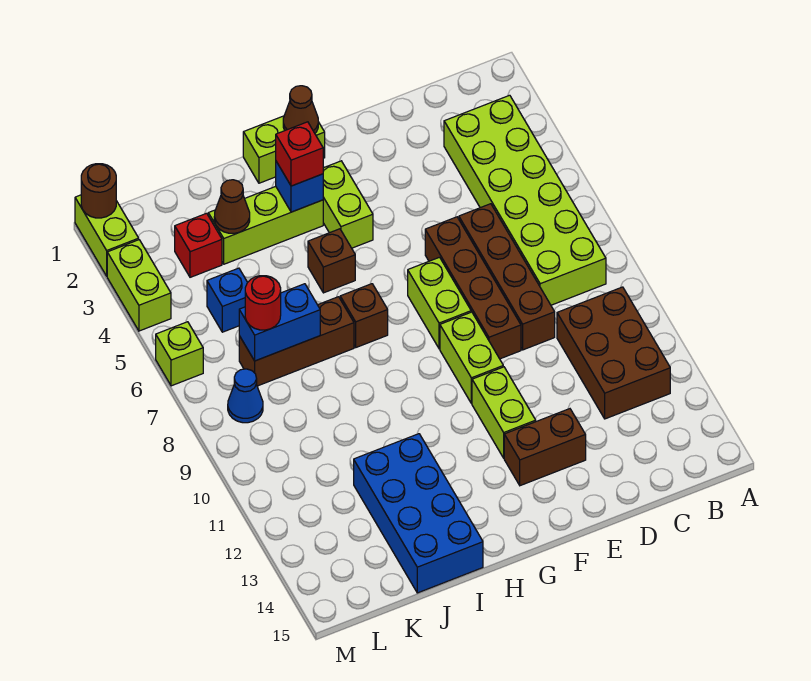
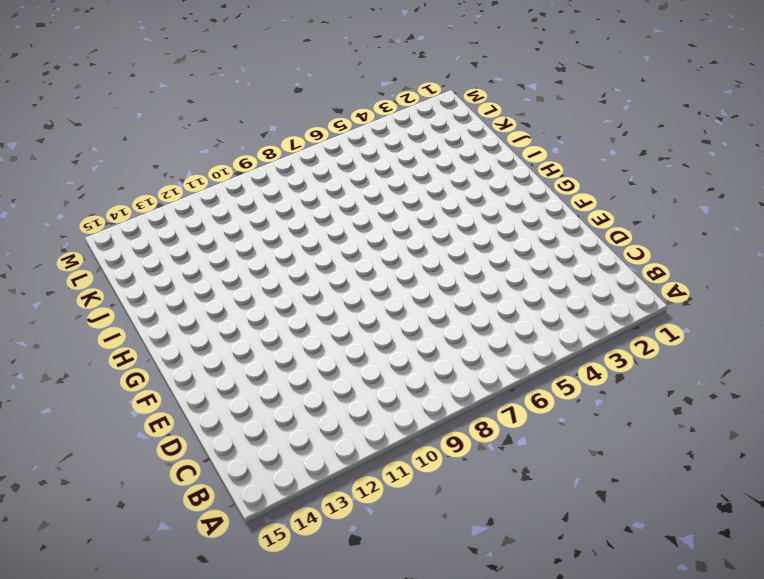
none -> lime 2x6 brick [444,95,606,305]
none -> brown 2x3 brick [557,287,670,419]
none -> brown 1x4 brick [459,204,555,350]

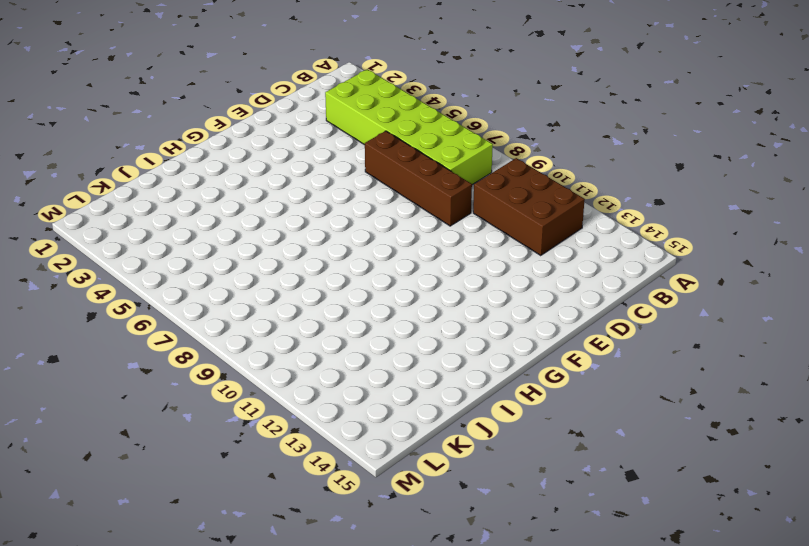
none -> brown 1x4 brick [425,217,521,359]
none -> brown 1x2 brick [504,409,586,486]
none -> lime 1x2 brick [408,257,471,349]

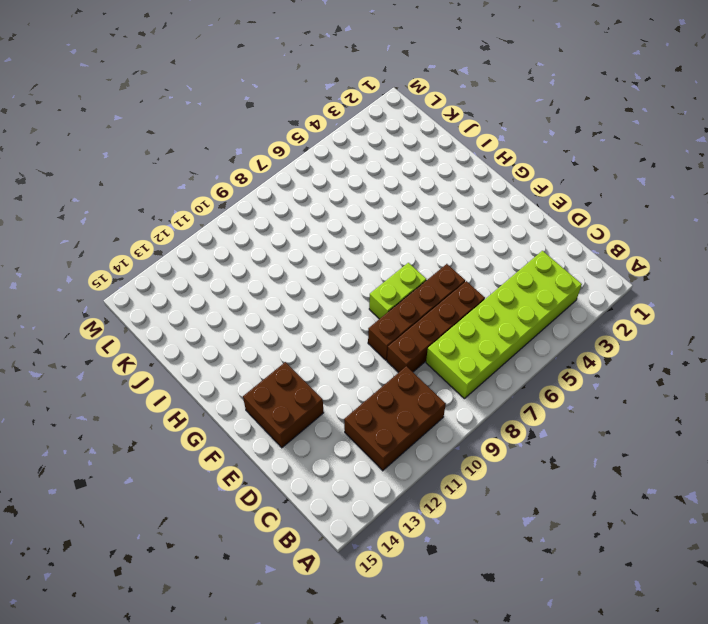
brown 2x2 brick [243,362,324,448] -> brown 1x2 brick [504,409,586,486]
none -> lime 1x2 brick [440,312,503,404]
none -> lime 1x2 brick [472,367,536,458]
none -> lime 1x2 brick [243,116,325,183]

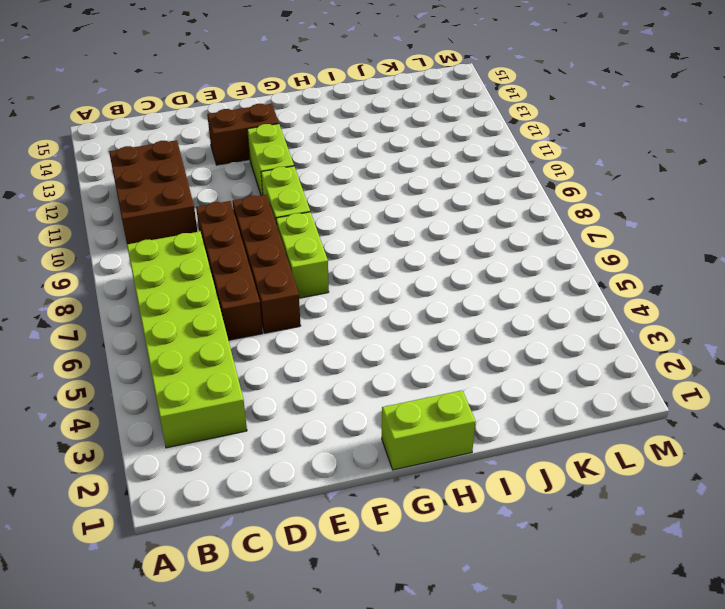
none -> lime 1x2 brick [323,161,373,248]
none -> lime 1x3 brick [208,186,323,264]
none -> brown 1x1 brick [308,229,355,293]

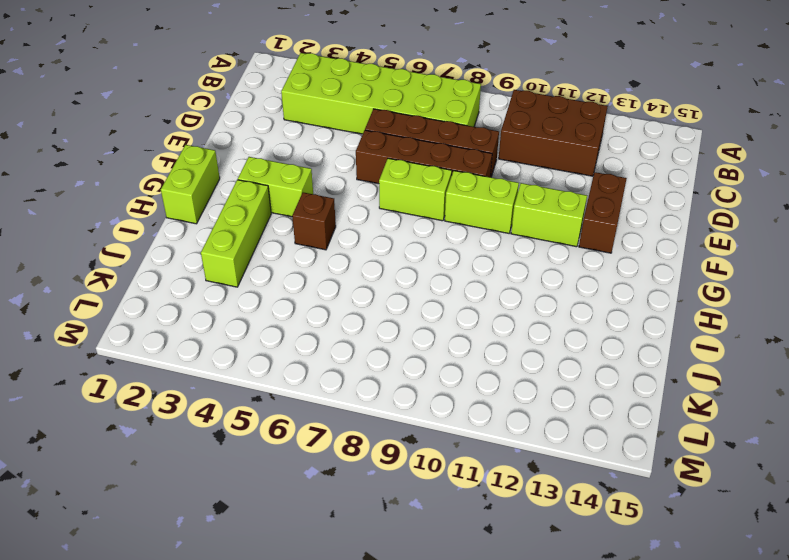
none -> brown 1x1 brick [340,284,388,347]
none -> brown 1x3 brick [239,297,354,386]
none -> blue 2x4 brick [354,434,483,593]

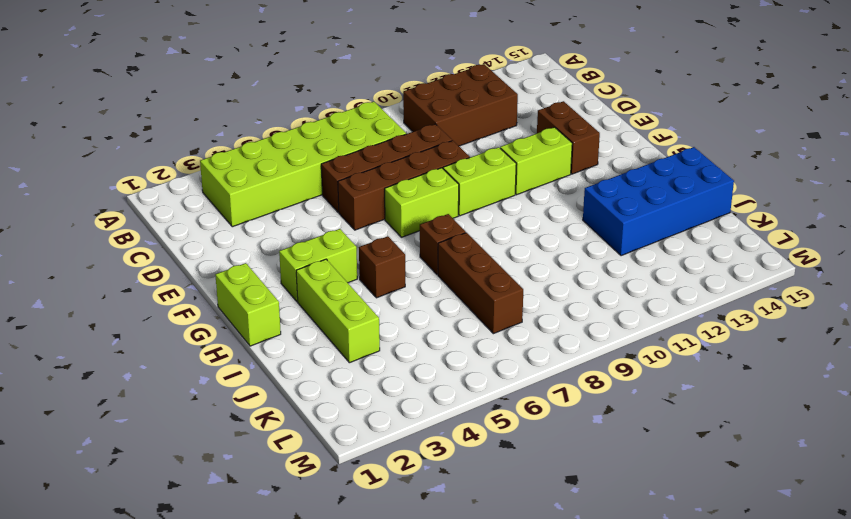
none -> red 1x1 brick [175,213,222,277]
none -> blue 1x1 brick [207,268,248,332]
none -> blue 1x1 cone [228,369,263,423]

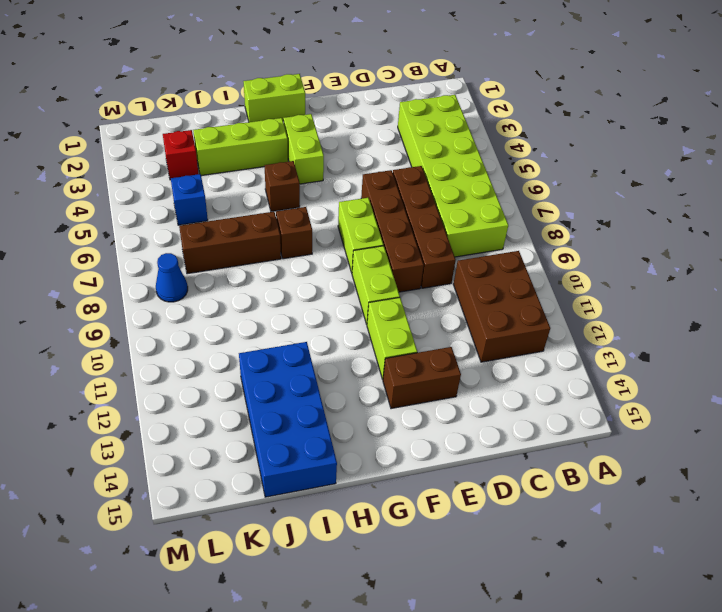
none -> lime 1x2 brick [75,195,139,276]
none -> lime 1x2 brick [107,240,171,331]
none -> lime 1x1 brick [156,322,203,386]

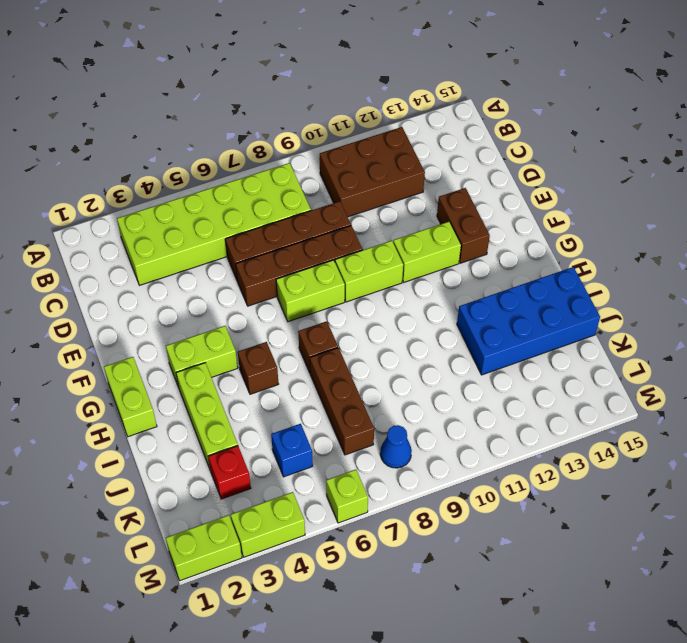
none -> brown 1x1 cone [283,86,318,133]
none -> blue 1x1 brick [276,162,323,212]
none -> brown 1x1 cone [214,180,250,233]

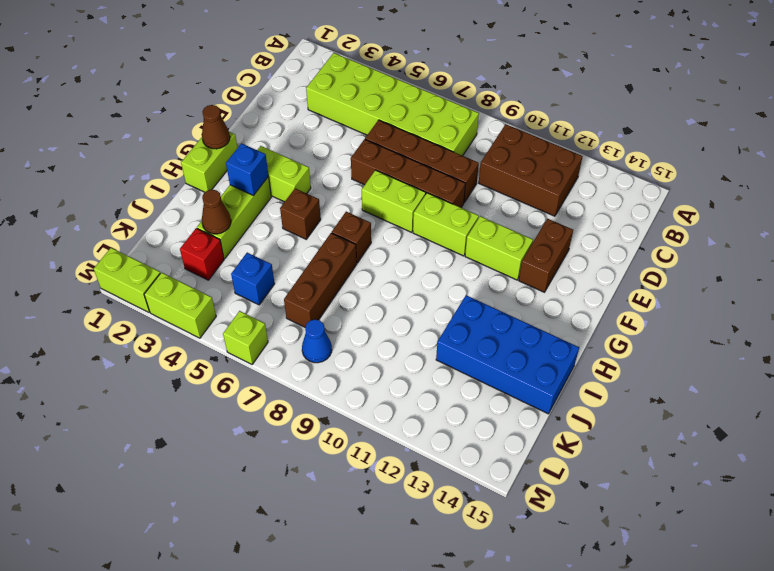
none -> blue 1x2 brick [239,284,320,361]
none -> brown 1x1 round brick [81,164,116,218]
none -> red 1x1 brick [276,122,323,186]

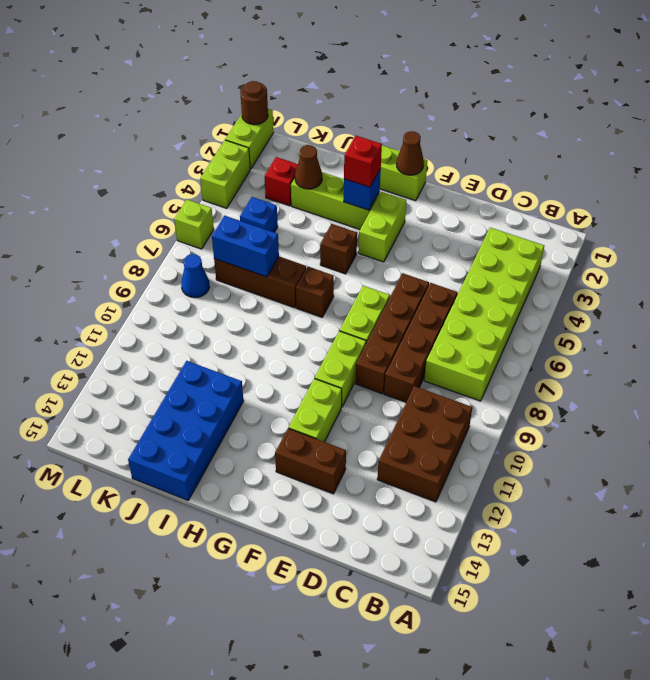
none -> red 1x1 round brick [245,276,281,330]

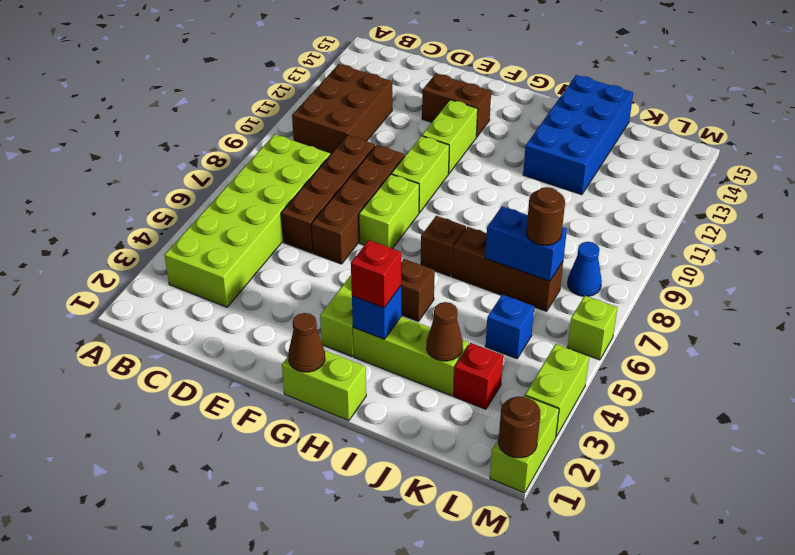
brown 1x1 round brick [526,187,565,245] -> red 1x1 round brick [245,276,281,330]

